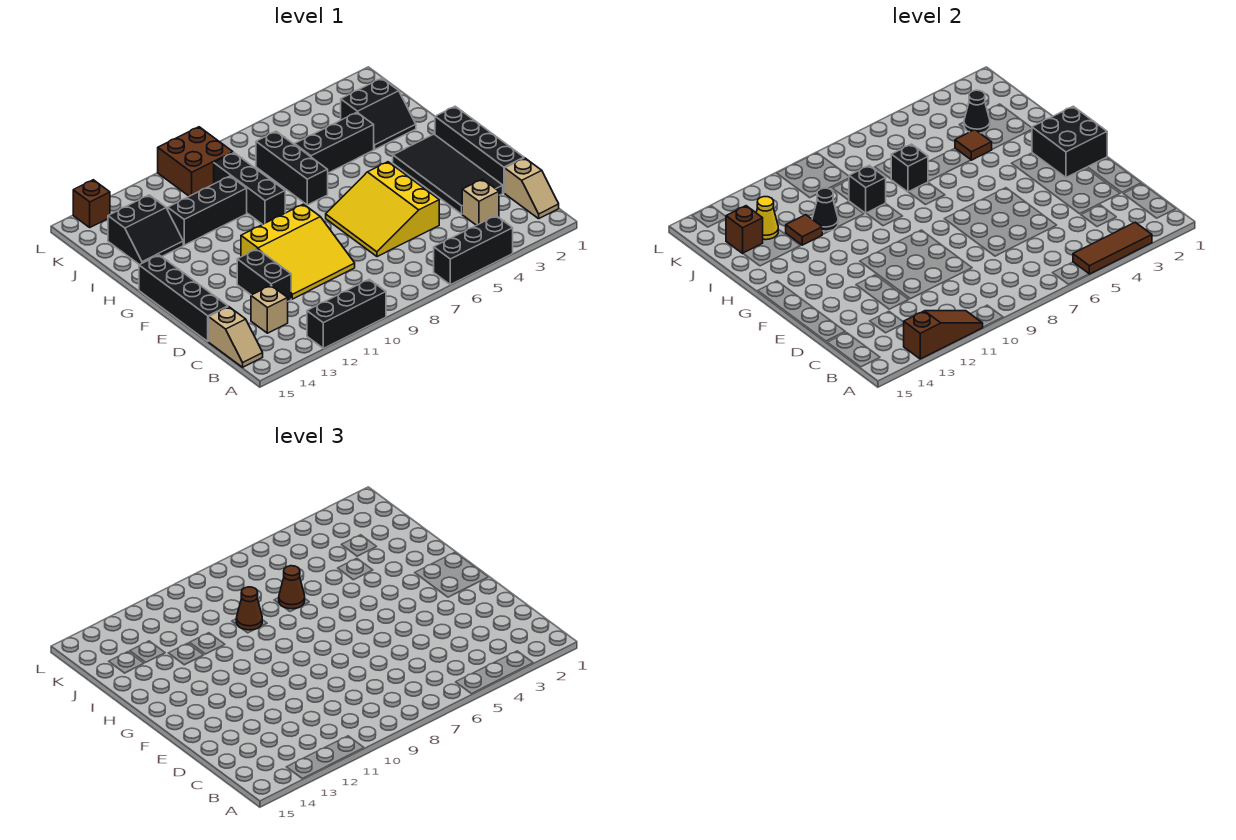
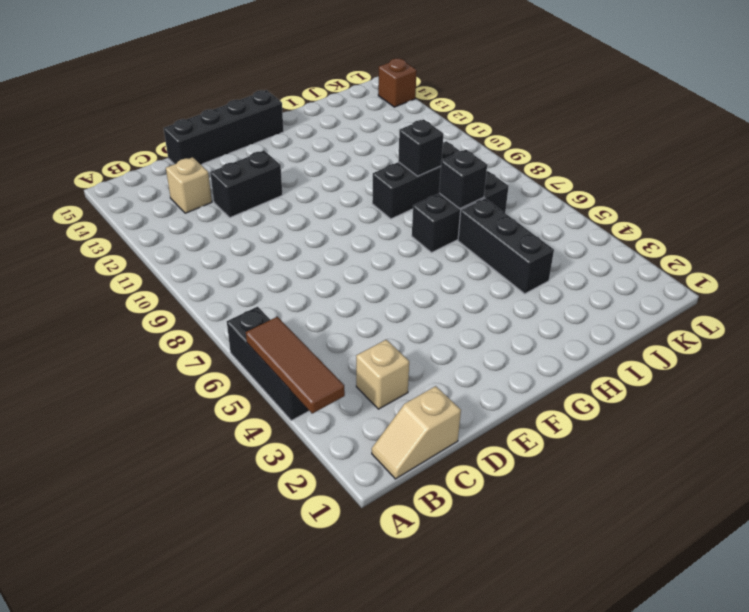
none -> black 1x3 brick [307,279,386,348]
none -> tan 1x2 slope [209,307,263,367]
none -> black 1x4 brick [435,106,524,193]
none -> black 2x4 tile [393,134,503,214]

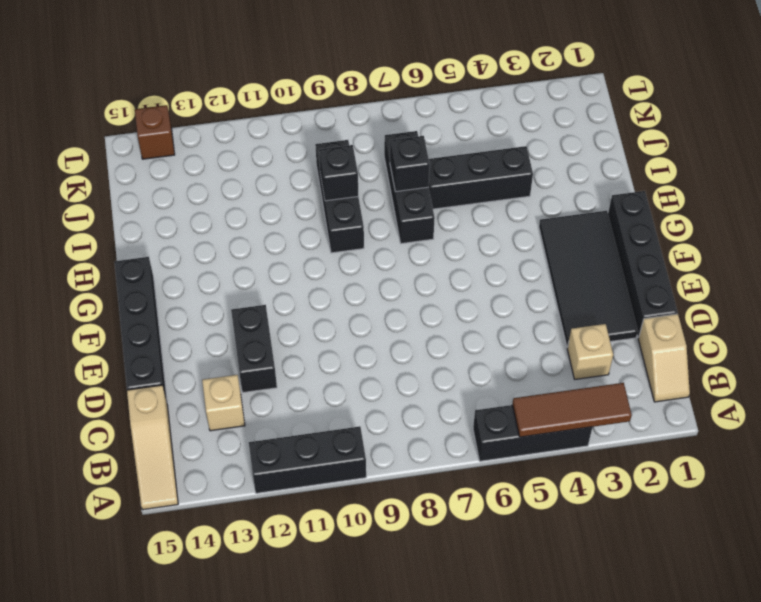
tan 1x3 slope [127,385,178,510] -> tan 1x2 slope [209,307,263,367]
none -> yellow 3x3 slope [326,162,439,257]
none -> yellow 3x3 slope [241,204,355,299]
none -> black 2x2 slope [341,78,416,149]
none -> black 1x3 brick [168,176,247,245]

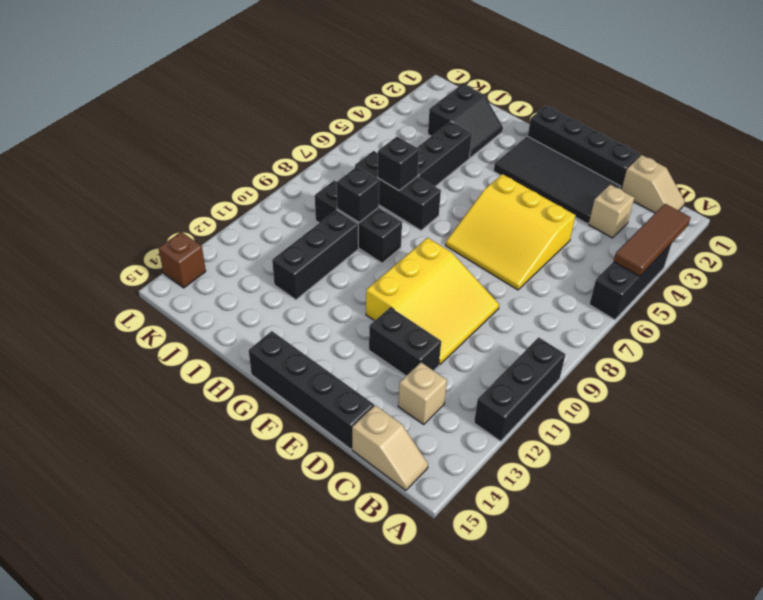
none -> black 2x2 slope [108,195,183,265]
none -> brown 2x2 brick [158,127,233,196]
none -> brown 1x3 slope [904,311,983,359]
none -> black 2x2 brick [1032,106,1107,177]

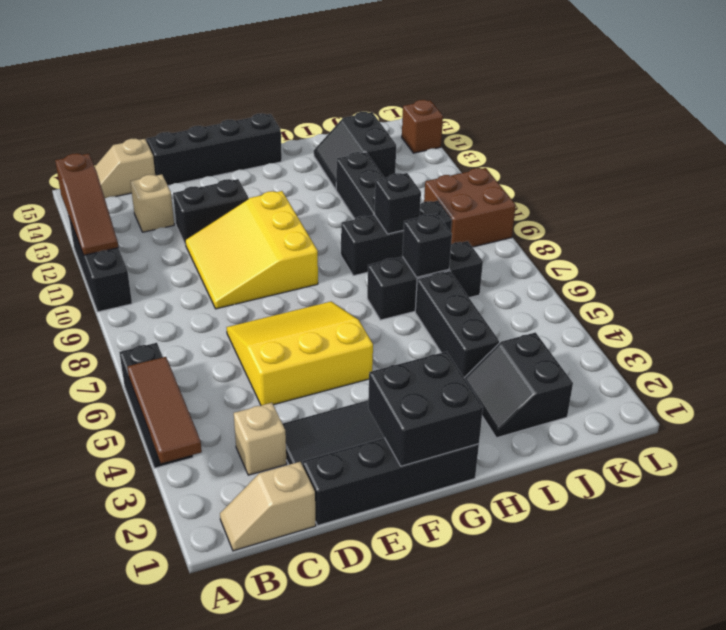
none -> brown 1x1 tile [955,130,992,160]
none -> black 1x1 cone [812,188,838,231]
none -> brown 1x1 tile [786,215,822,245]
none -> black 1x1 cone [964,90,990,133]

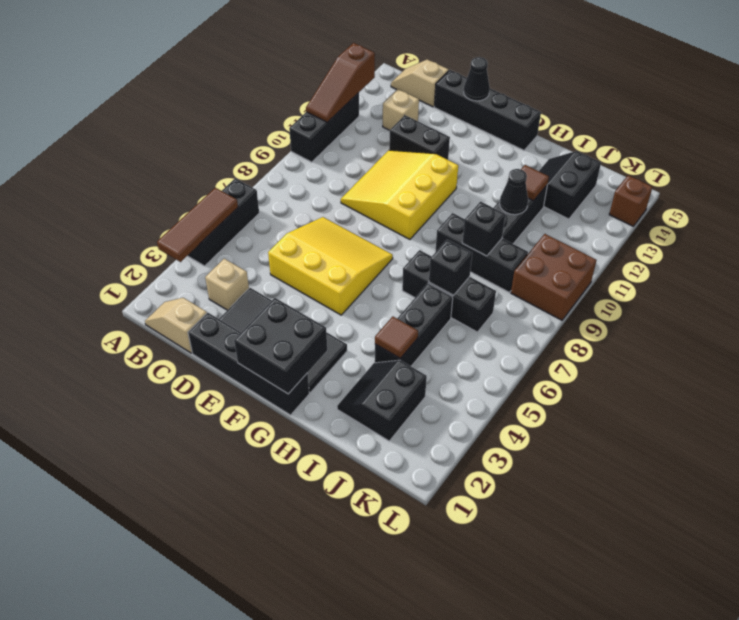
black 1x1 cone [464,57,490,101] -> black 1x1 cone moved to [964,90,990,133]
none -> yellow 1x1 cone [756,197,778,240]
none -> brown 1x1 brick [726,206,763,253]
none -> brown 1x1 cone [279,566,305,609]
none -> brown 1x1 cone [236,587,262,630]

